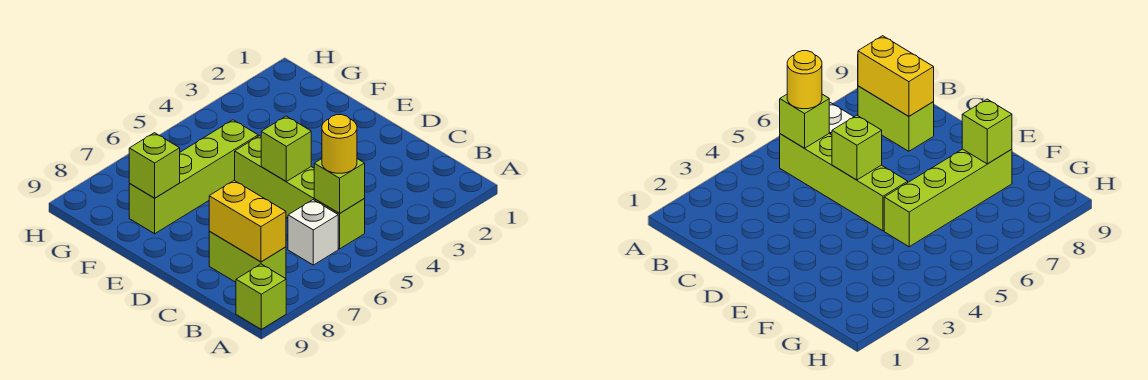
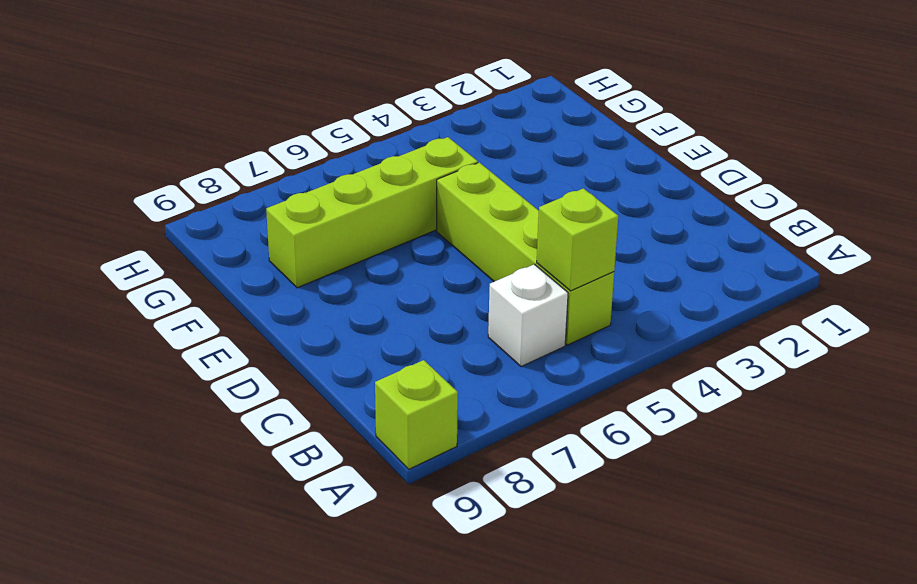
none -> lime 1x2 brick [209,231,286,282]
none -> yellow 1x2 brick [209,180,286,262]

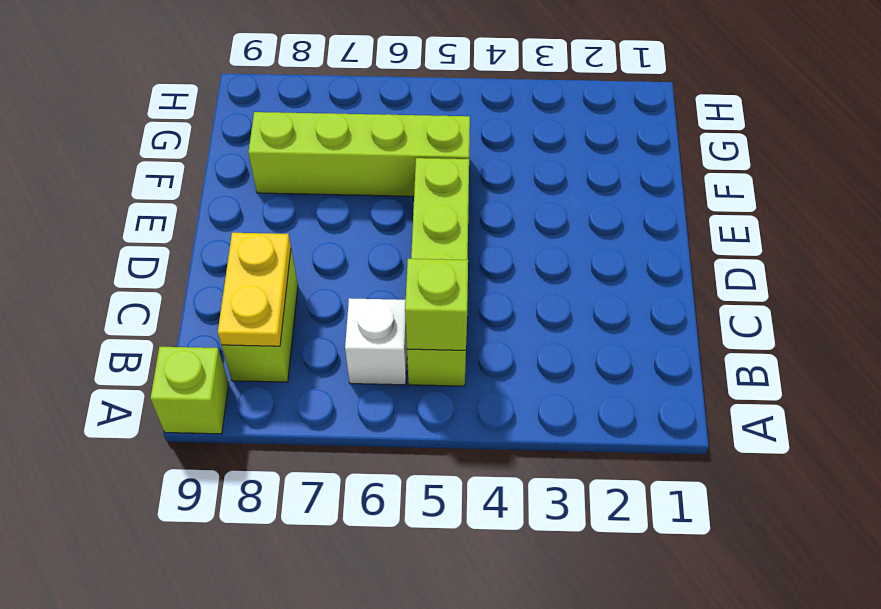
yellow 1x2 plate [218,233,291,346] -> yellow 1x2 brick [209,180,286,262]
none -> lime 1x1 brick [261,116,311,182]
none -> lime 1x1 brick [129,133,180,198]

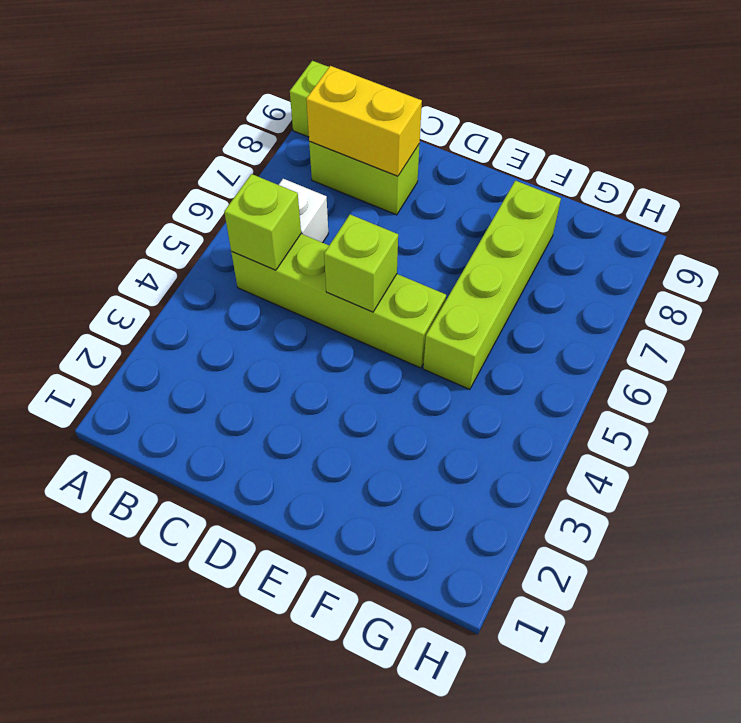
none -> lime 1x1 brick [129,133,180,198]
none -> yellow 1x1 round brick [322,115,357,173]

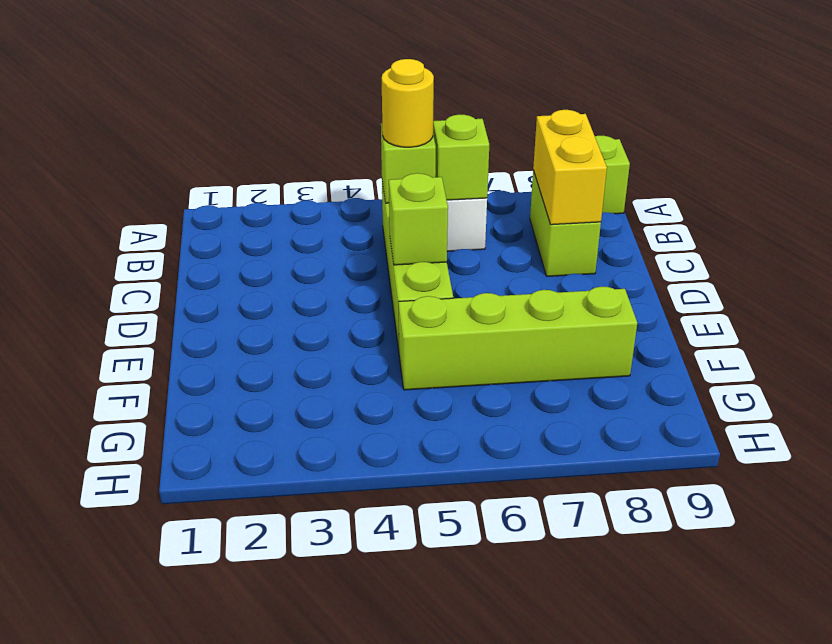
lime 1x1 brick [433,114,489,200] -> lime 1x1 brick moved to [129,133,180,198]

